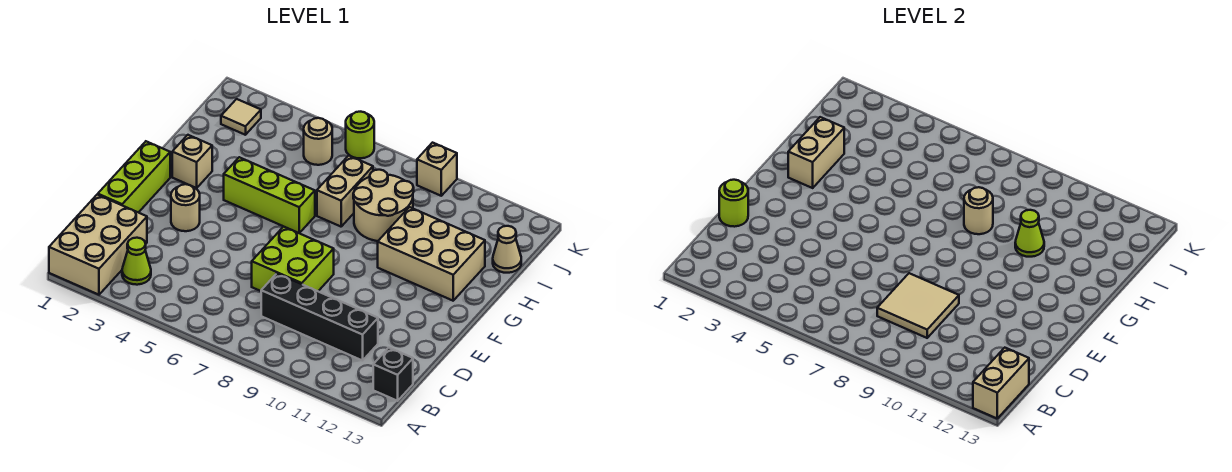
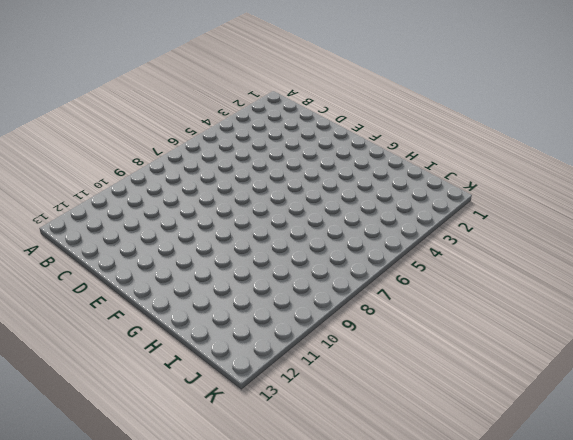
none -> tan 2x3 brick [49,195,147,295]
none -> lime 1x1 cone [122,238,151,285]
none -> black 1x1 brick [373,348,413,401]

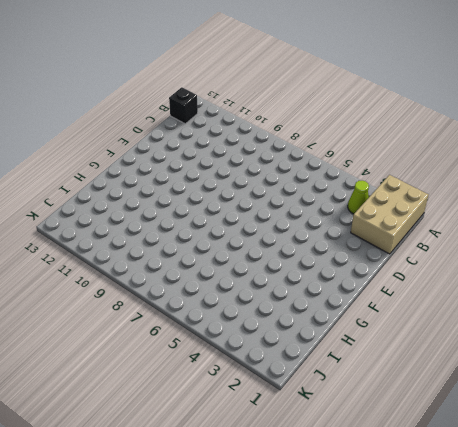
none -> black 1x4 brick [261,274,378,361]
none -> lime 1x3 brick [98,141,170,213]
none -> lime 2x2 brick [252,227,334,291]

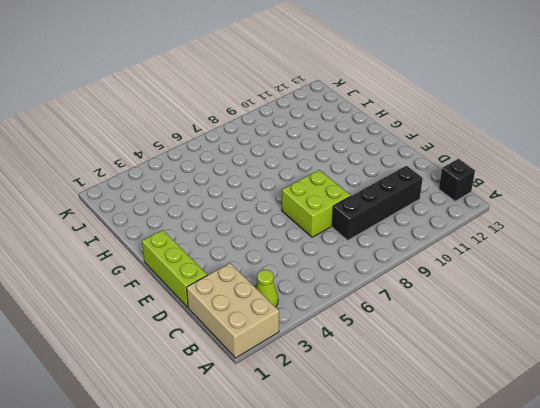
none -> tan 1x1 round brick [171,184,200,231]
none -> tan 1x1 brick [172,135,212,188]
none -> lime 1x3 brick [224,157,315,233]

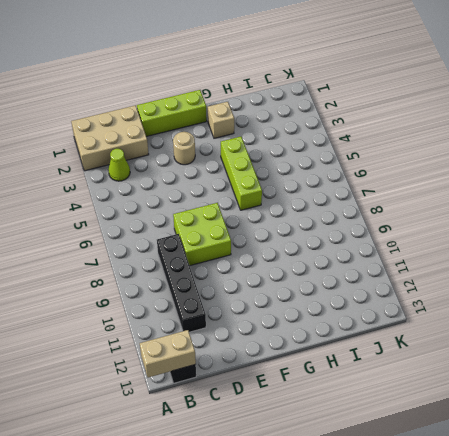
none -> tan 2x3 brick [378,207,485,301]
none -> tan 1x2 brick [317,156,373,227]
none -> tan 2x2 round brick [353,170,414,241]

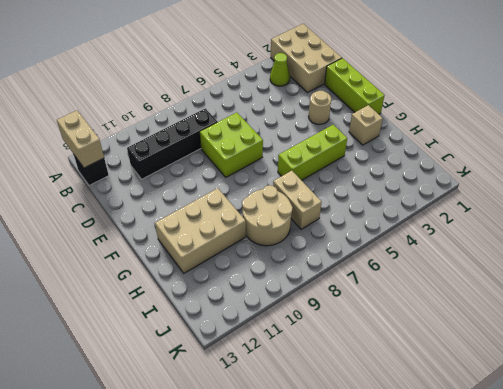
none -> tan 1x1 cone [493,226,521,273]
none -> tan 1x1 tile [221,99,261,135]
none -> tan 1x1 round brick [304,118,332,165]

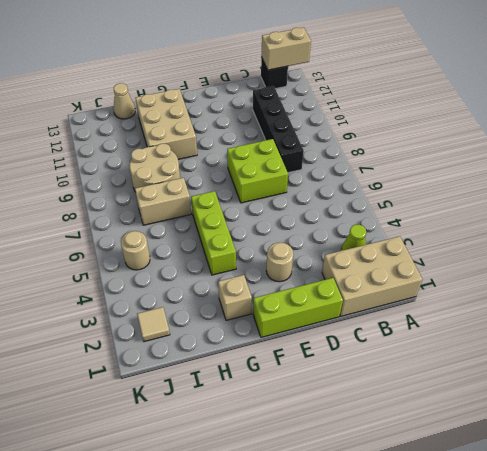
none -> lime 1x1 round brick [346,112,374,158]
none -> tan 1x1 brick [417,143,457,196]
none -> tan 2x2 tile [877,273,959,338]

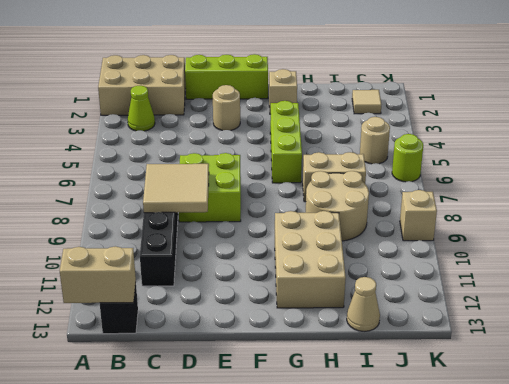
none -> lime 1x1 round brick [719,180,748,227]
none -> tan 1x2 brick [788,117,844,188]
none -> tan 1x1 round brick [964,187,993,234]

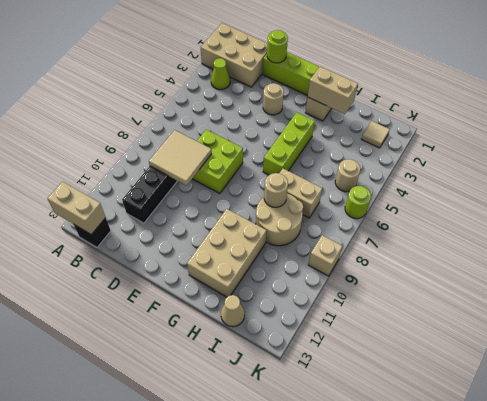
none -> lime 1x1 cone [1015,210,1044,257]

